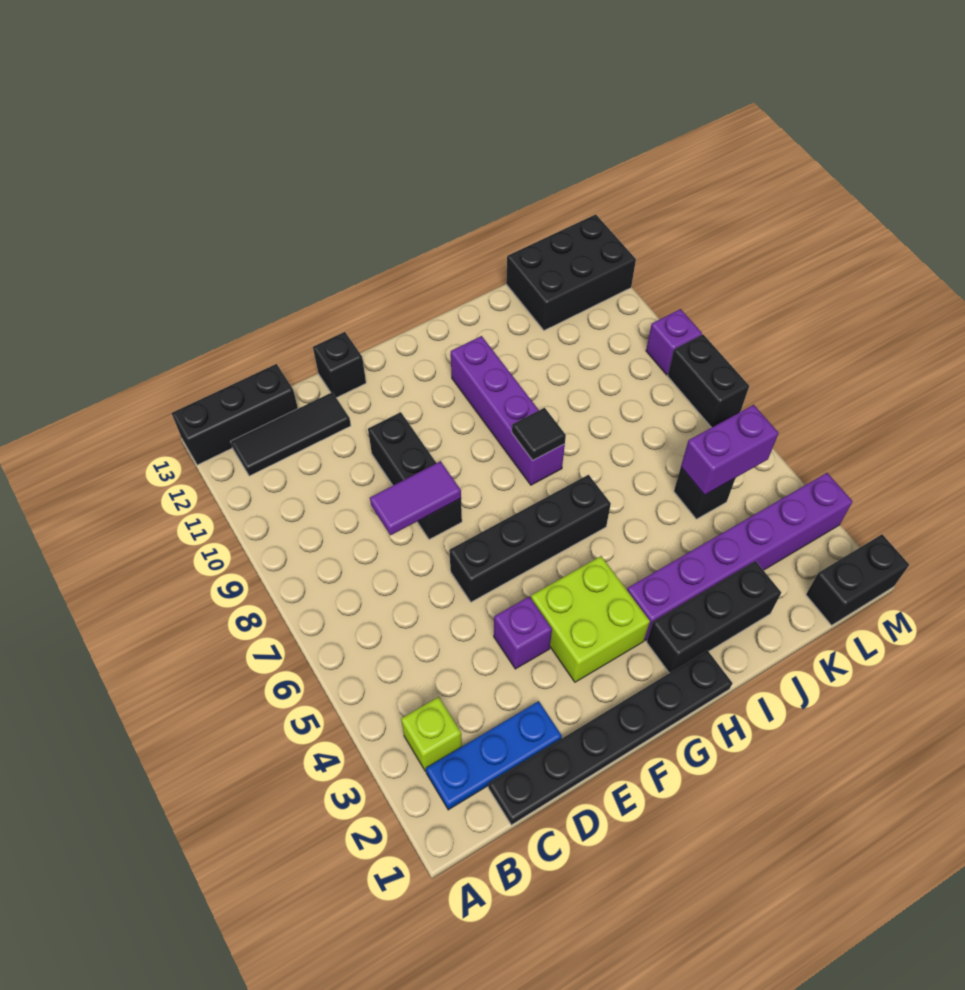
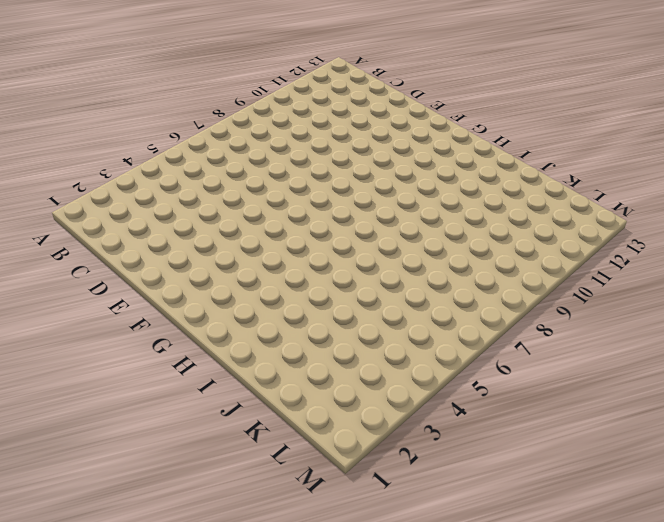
none -> black 1x3 brick [171,364,298,465]
none -> blue 1x3 plate [426,701,562,810]
none -> lime 1x1 brick [401,697,462,771]

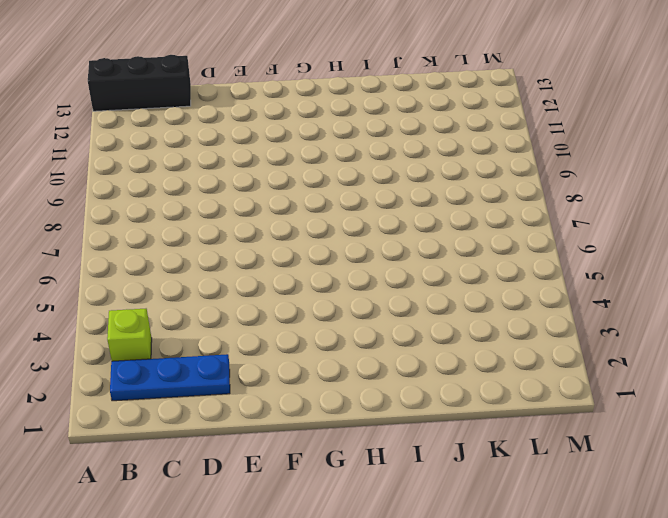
none -> black 1x3 tile [231,392,351,476]
none -> black 1x6 plate [488,650,732,825]
none -> purple 1x1 brick [494,596,552,669]

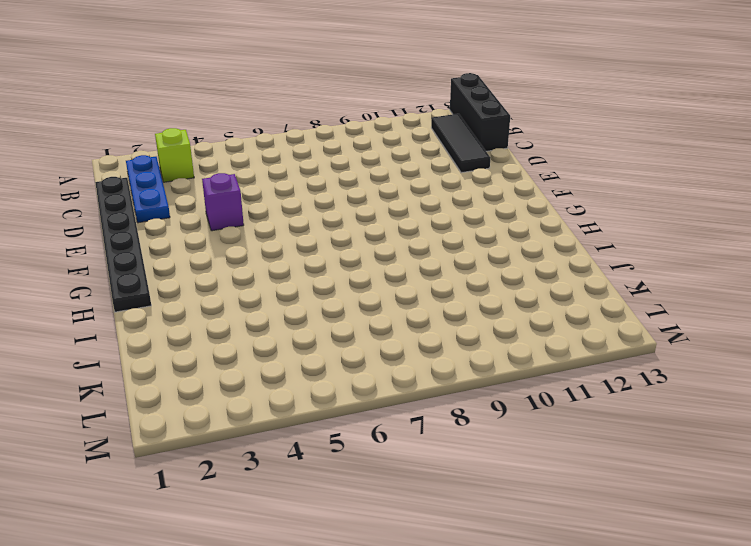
none -> black 1x4 brick [449,475,611,602]
none -> black 1x3 brick [368,412,462,540]
none -> black 1x1 brick [313,332,366,398]

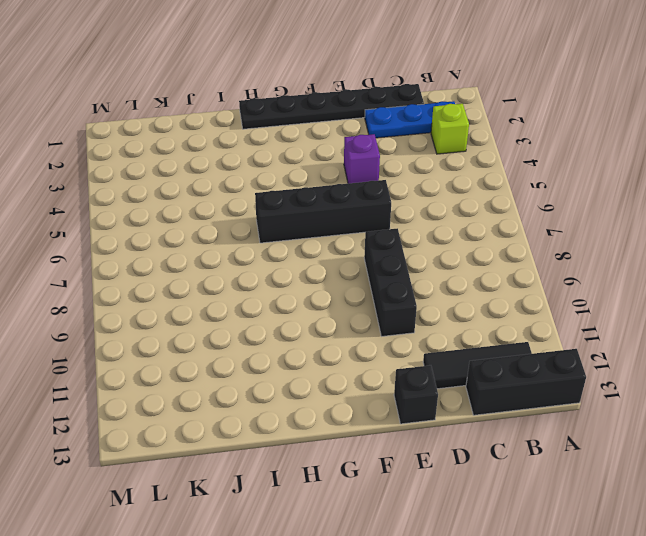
none -> lime 2x2 brick [531,556,650,682]
none -> black 1x3 brick [647,561,781,673]
none -> purple 1x6 brick [627,473,853,640]

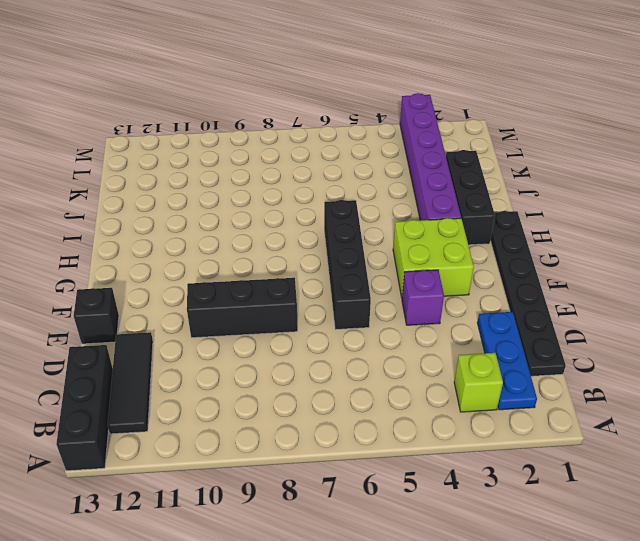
none -> purple 1x4 brick [451,336,565,485]
none -> black 1x1 brick [674,468,735,519]
none -> black 2x3 brick [506,214,636,330]

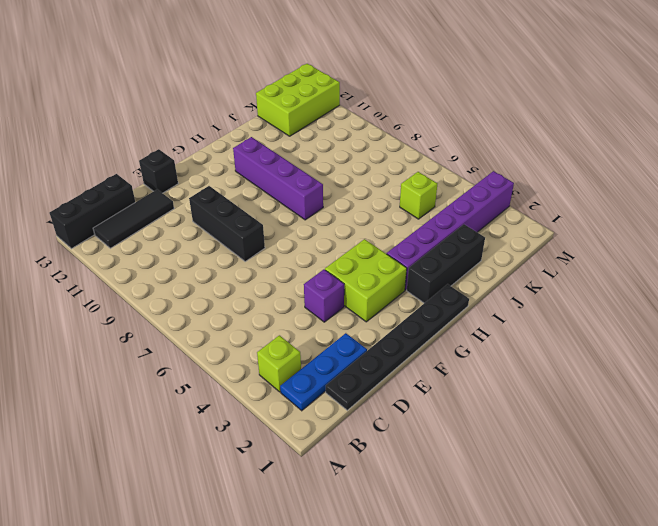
lime 1x1 brick [400,172,437,219] -> black 1x1 brick [674,468,735,519]
lime 2x3 brick [256,64,340,136] -> black 2x3 brick [506,214,636,330]
none -> black 1x4 brick [449,475,611,602]
none -> black 1x2 brick [806,534,909,625]
none -> black 1x2 brick [668,335,749,428]

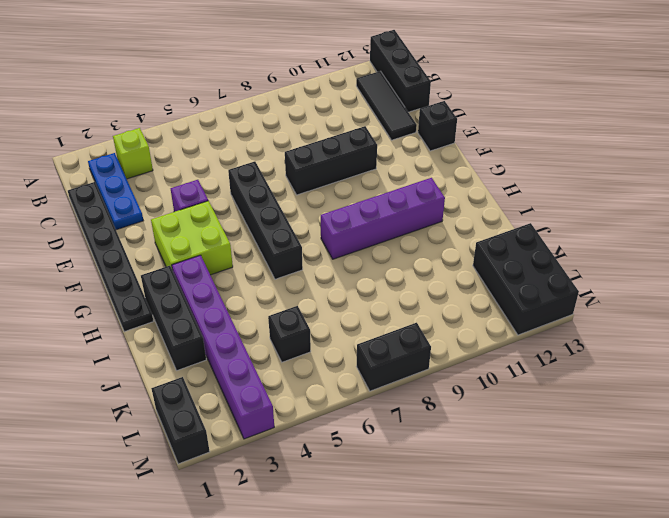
none -> purple 1x1 brick [646,309,702,375]
none -> purple 1x2 tile [370,461,461,535]
none -> black 1x1 tile [512,408,566,460]

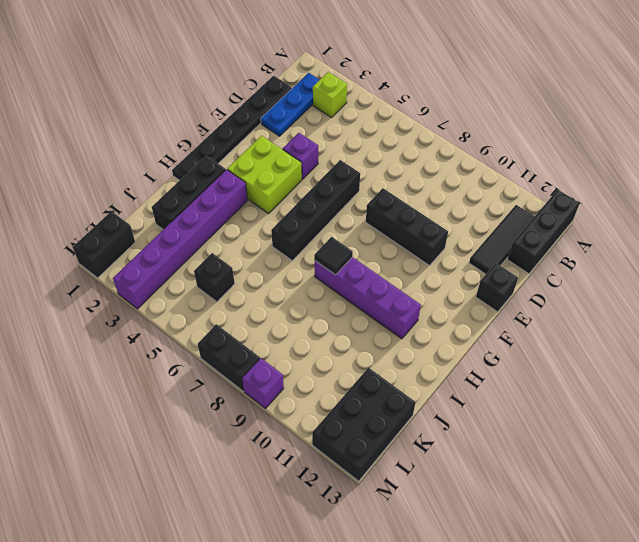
none -> purple 1x2 tile [370,461,461,535]
none -> purple 1x2 brick [681,405,779,495]

